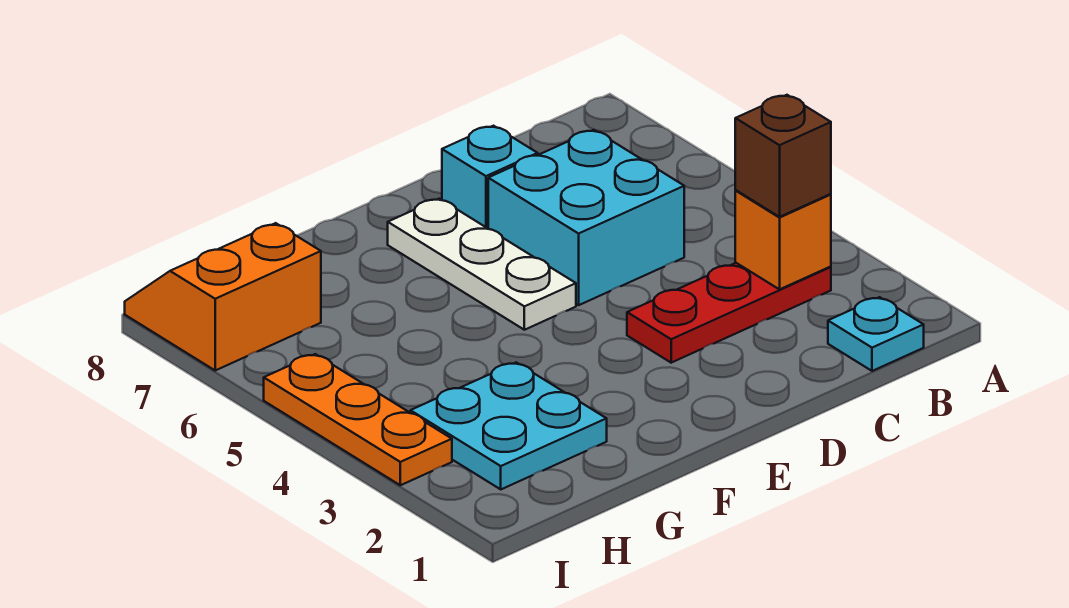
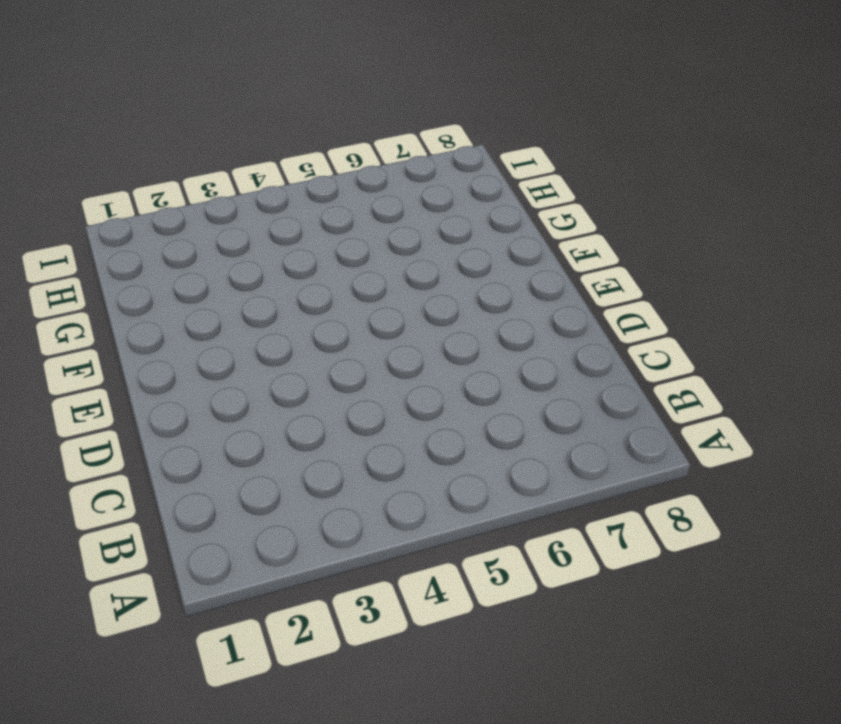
none -> cyan 1x1 plate [828,297,924,371]
none -> red 1x3 plate [627,263,831,363]

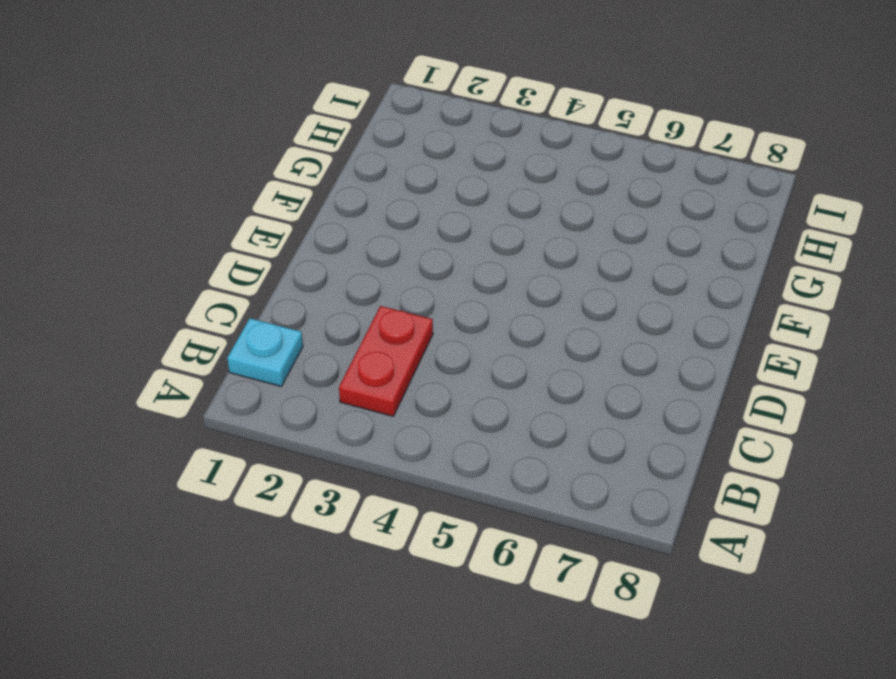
red 1x2 plate [339,306,433,416] -> red 1x3 plate [627,263,831,363]
none -> cyan 2x2 brick [488,130,684,305]
none -> cyan 1x1 brick [442,126,538,228]

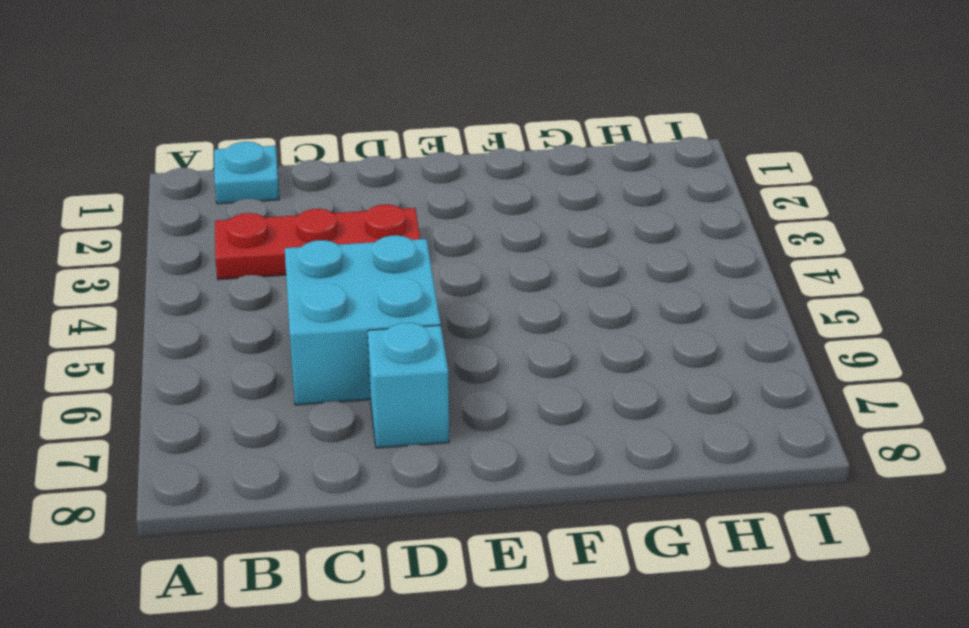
none -> white 1x3 plate [388,199,576,330]
none -> cyan 2x2 plate [410,363,607,489]

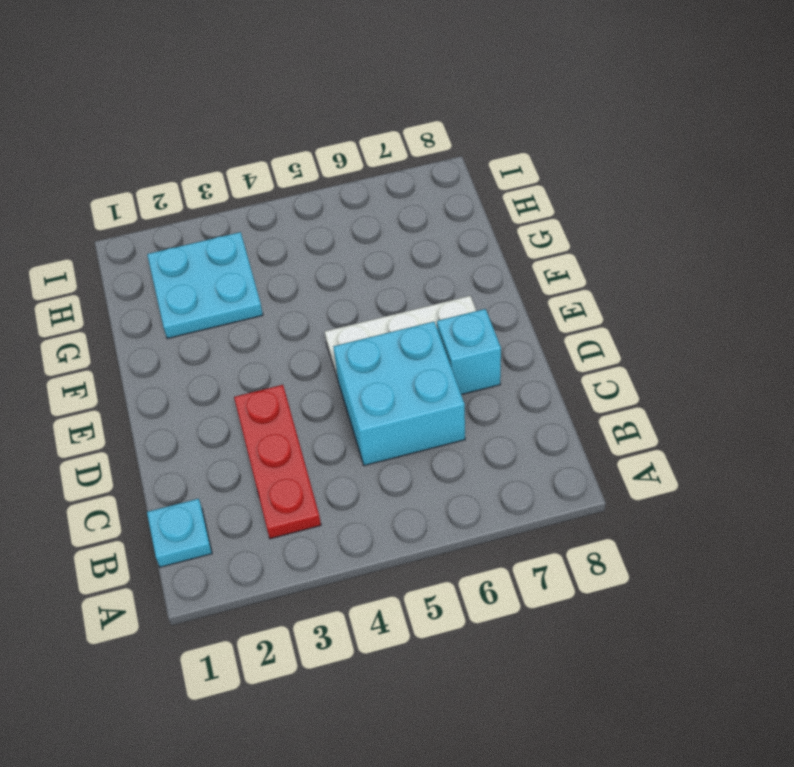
none -> orange 2x2 slope [125,223,321,370]
none -> orange 1x3 plate [264,354,452,485]

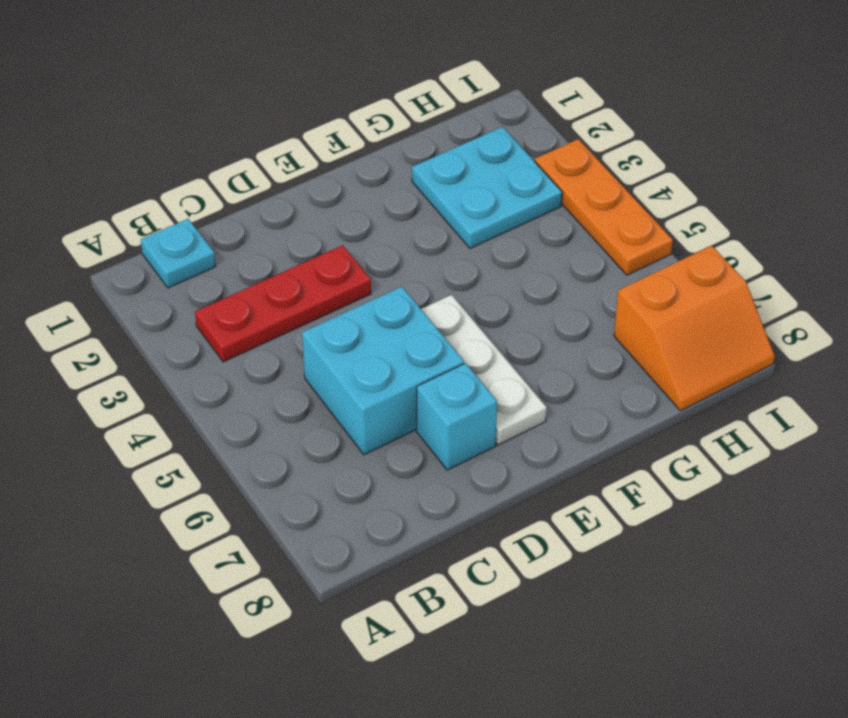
none -> orange 1x1 brick [735,190,831,289]
none -> brown 1x1 brick [735,95,831,217]

